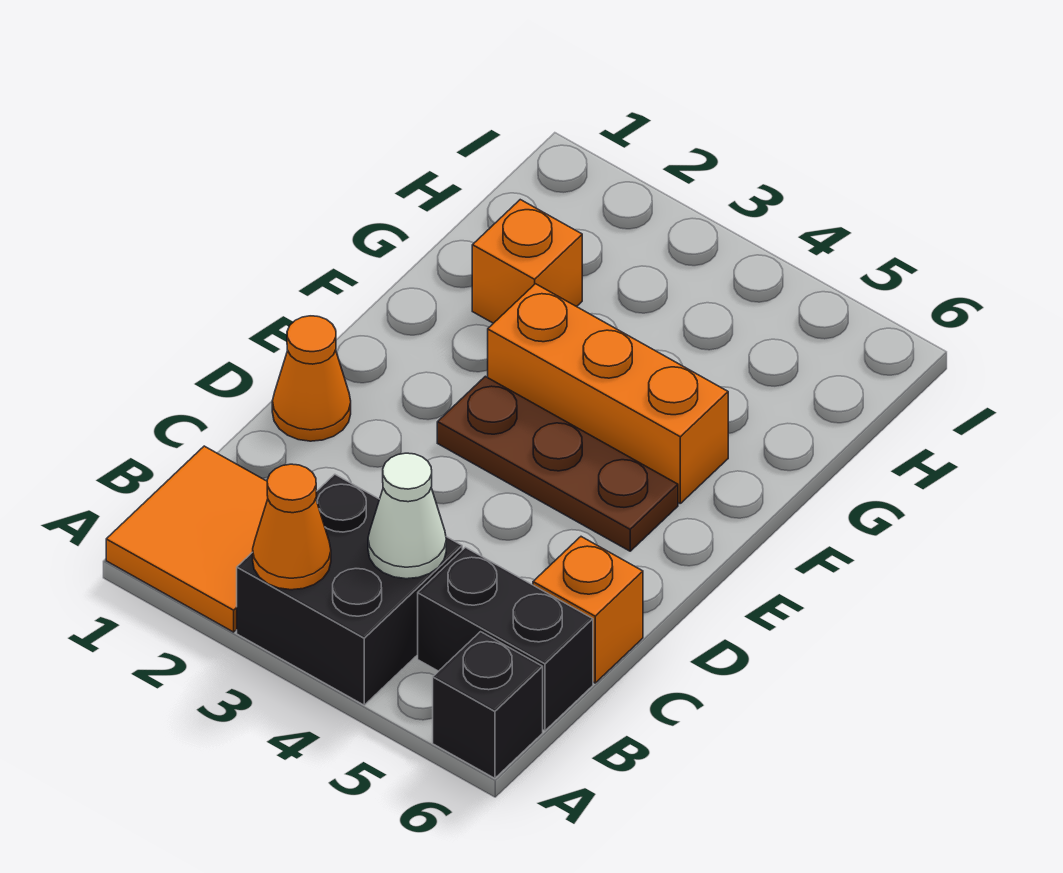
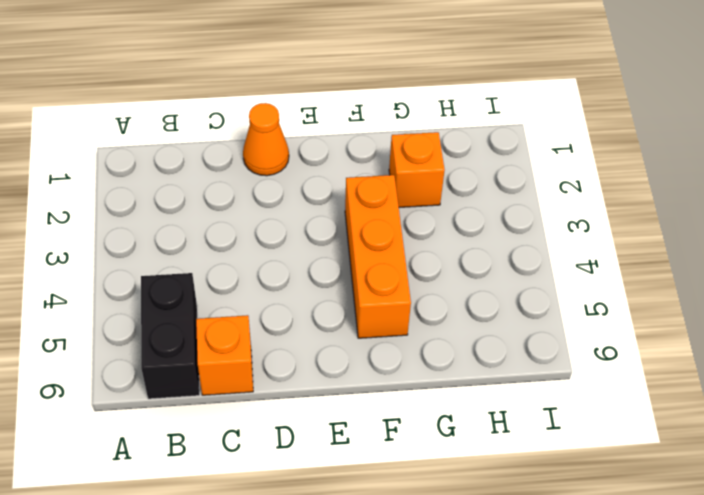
none -> orange 2x2 tile [106,446,268,632]
none -> black 2x2 brick [237,474,462,705]

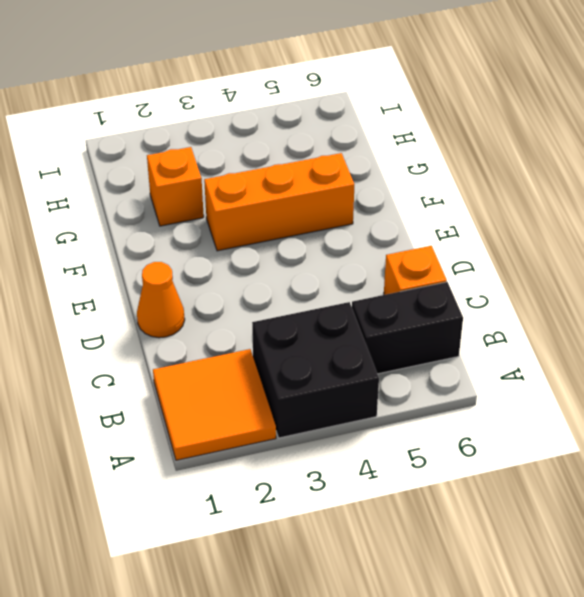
none -> black 1x1 brick [433,632,543,778]
none -> brown 1x3 plate [437,376,678,551]

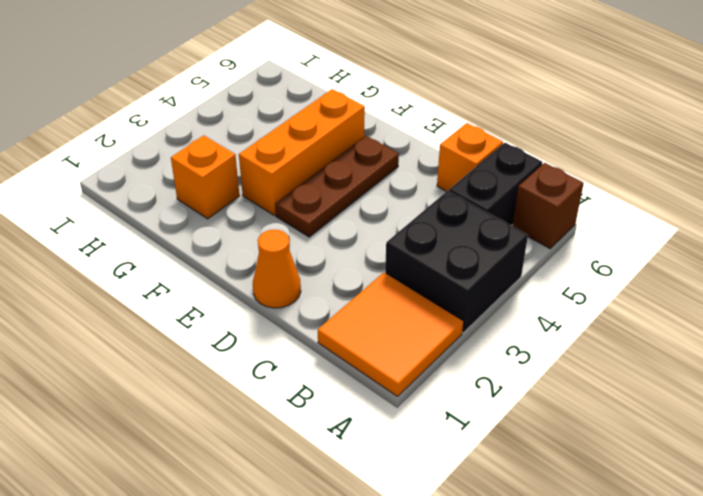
brown 1x1 brick [513,163,584,249] -> black 1x1 brick [433,632,543,778]
none -> orange 1x1 cone [253,464,331,590]
none -> white 1x1 cone [368,453,446,579]

